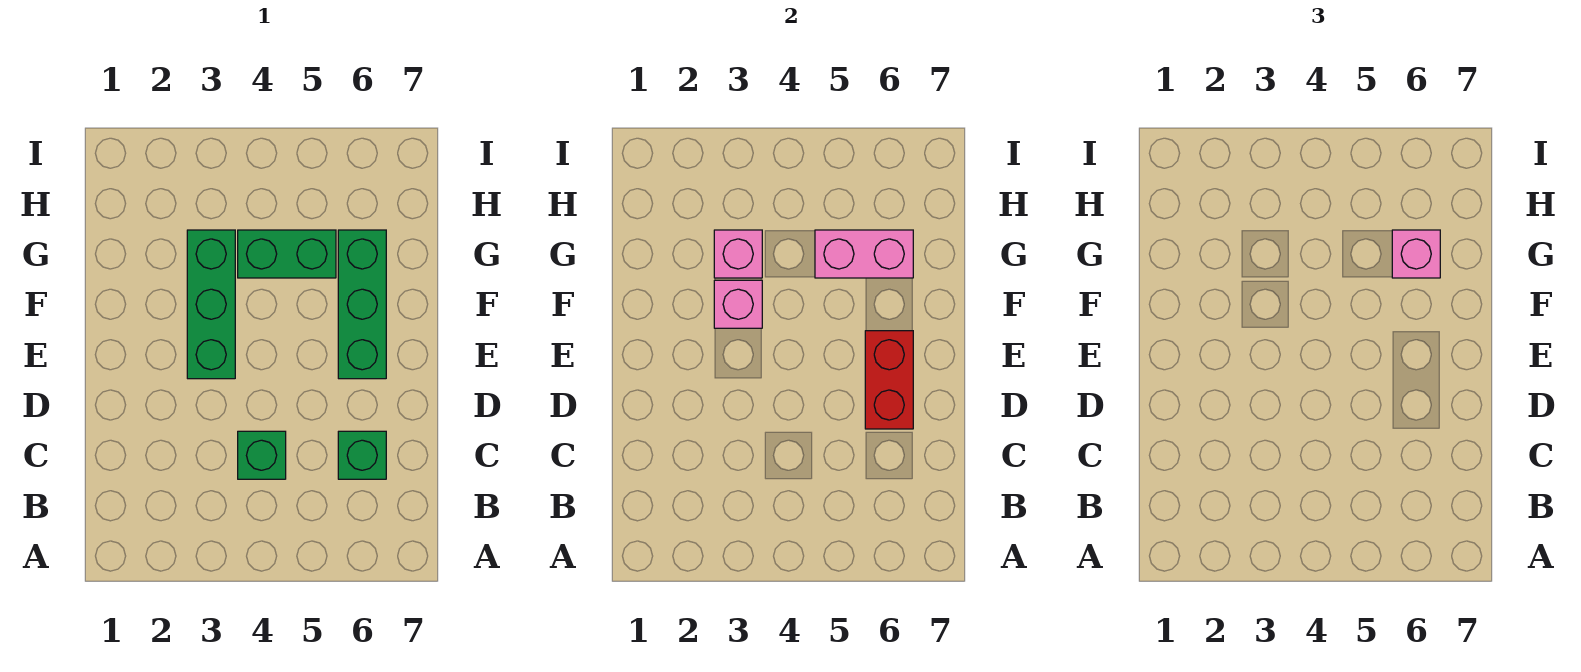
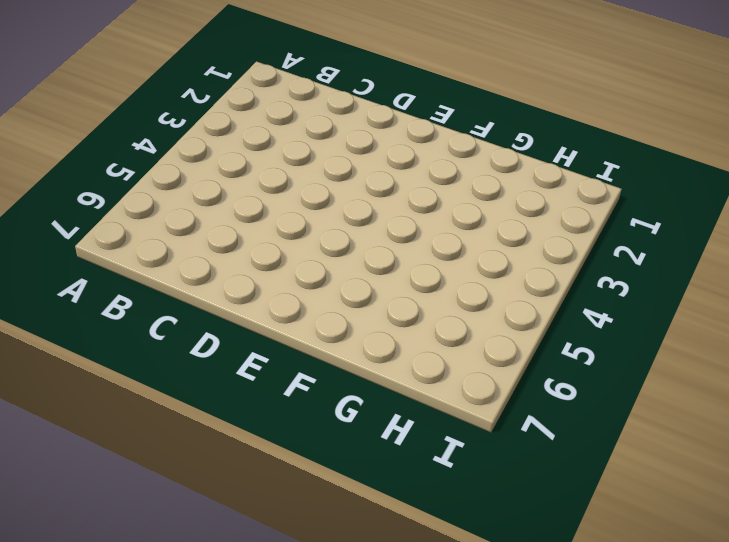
none -> green 1x1 brick [238,431,286,479]
none -> green 1x1 brick [338,431,386,479]

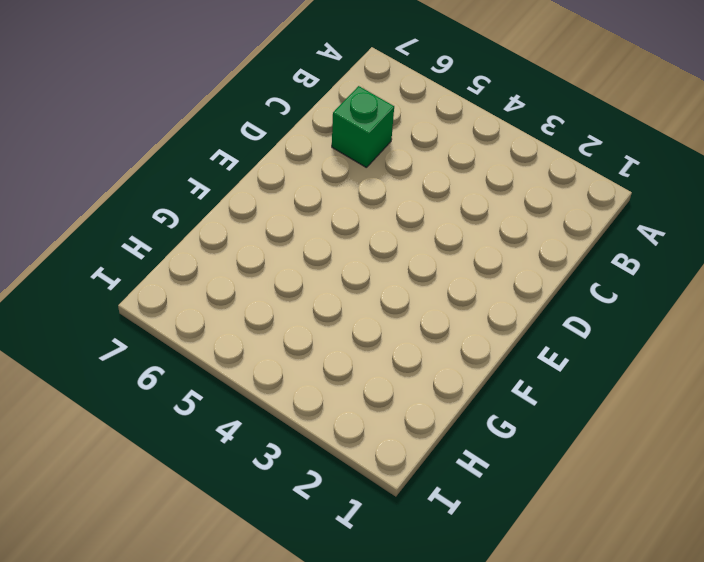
none -> green 1x1 brick [238,431,286,479]
none -> green 1x3 brick [187,230,235,379]

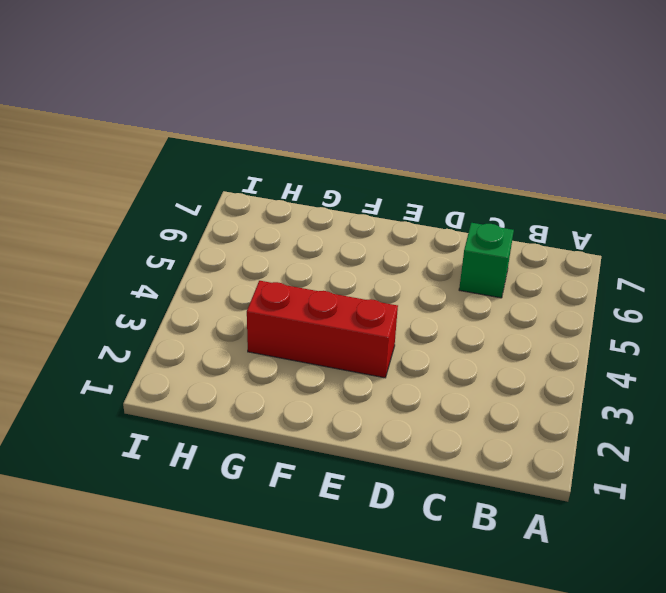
red 1x3 brick [247,281,398,378] -> green 1x3 brick [187,230,235,379]
none -> green 1x1 brick [238,431,286,479]
none -> green 1x3 brick [338,230,386,379]

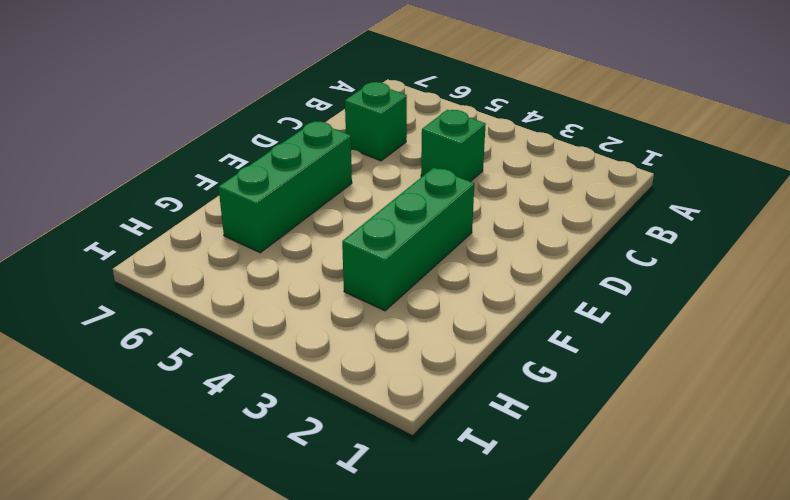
none -> green 1x2 brick [238,230,336,278]
none -> red 1x2 brick [865,331,913,429]

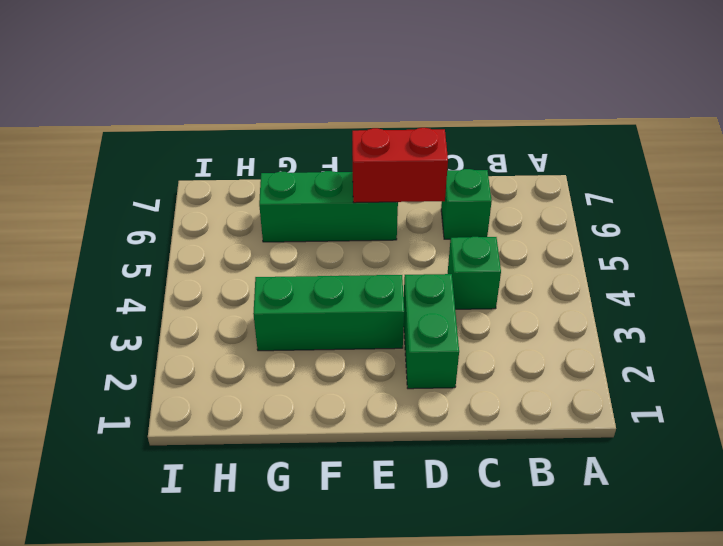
green 1x2 brick [404,274,459,389] -> green 1x2 brick moved to [238,230,336,278]
none -> pink 1x1 brick [714,280,762,328]
none -> pink 1x1 brick [714,230,762,278]

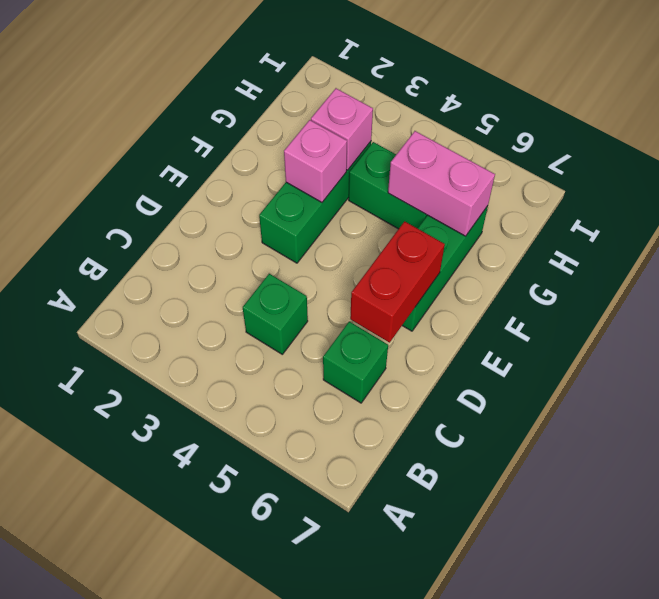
none -> pink 1x1 brick [1392,230,1440,278]

